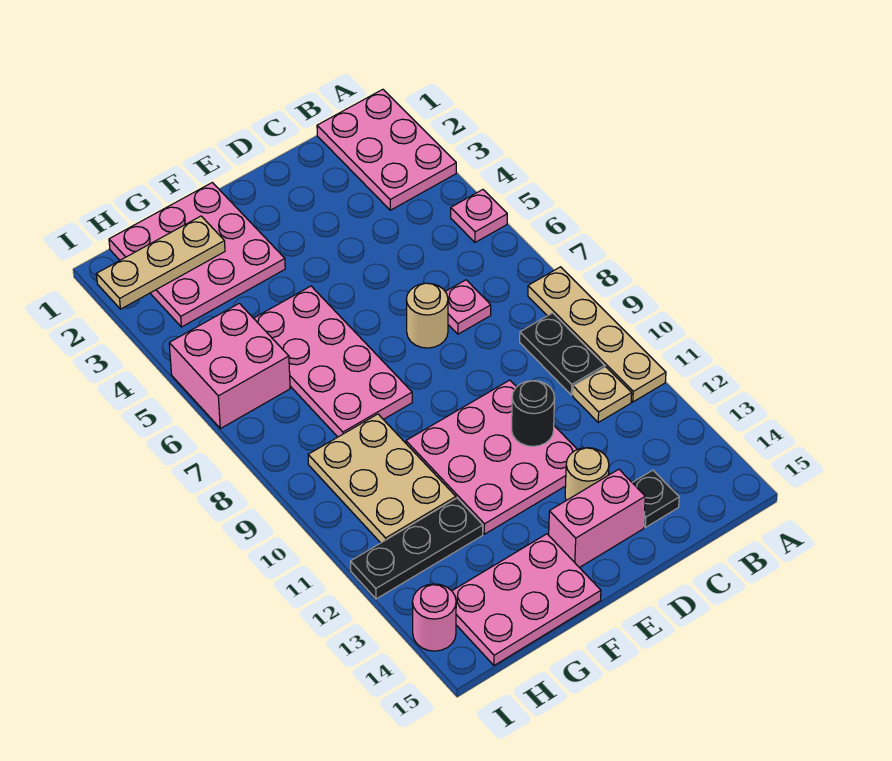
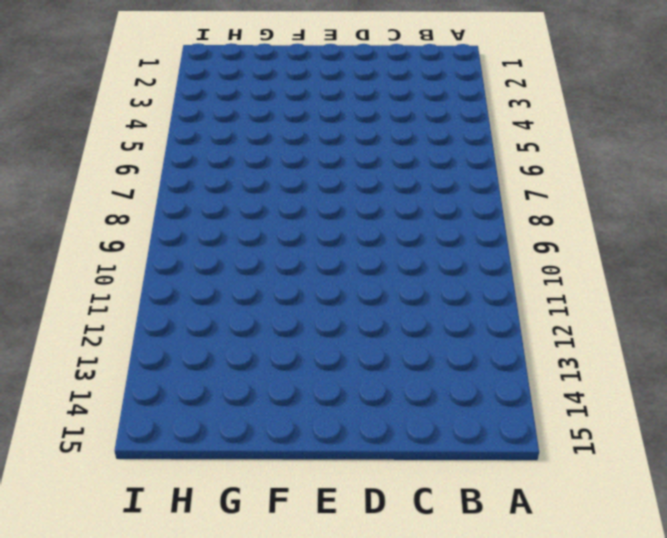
none -> pink 2x3 plate [317,89,456,210]
none -> pink 1x1 plate [451,190,507,242]
none -> tan 1x4 plate [528,267,666,402]

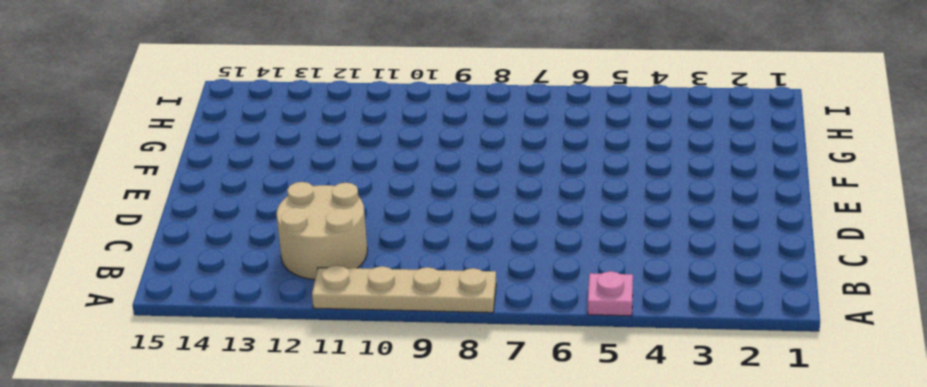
tan 2x2 round brick [276,182,367,280] -> tan 1x1 plate [573,367,632,422]
none -> pink 2x3 plate [317,89,456,210]
none -> black 1x2 plate [520,313,605,395]
none -> pink 1x1 plate [445,280,491,334]

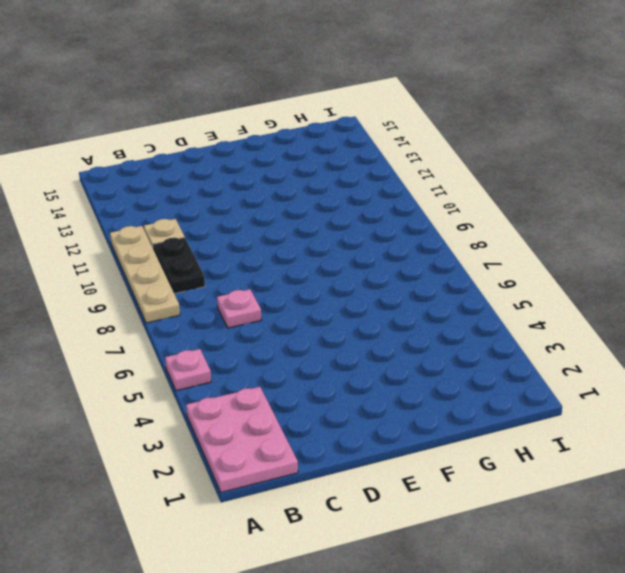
none -> black 1x1 plate [632,470,679,527]
none -> tan 1x1 round brick [406,283,448,348]
none -> pink 3x3 plate [406,380,577,534]

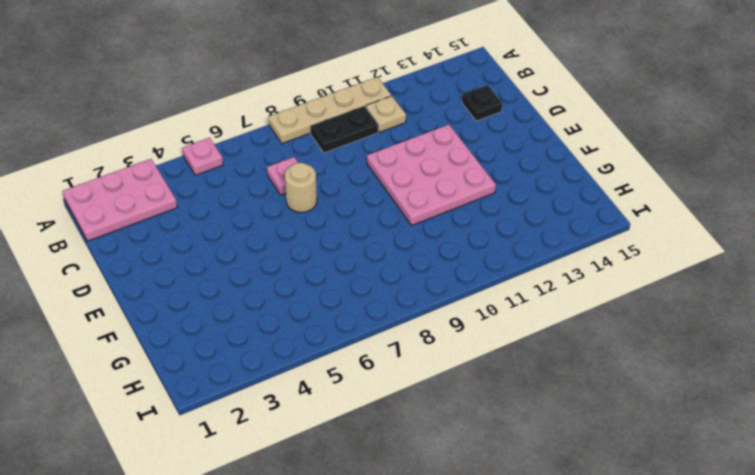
none -> tan 1x1 round brick [565,448,609,500]
none -> pink 1x2 brick [549,469,645,568]
none -> pink 3x3 plate [109,183,285,327]

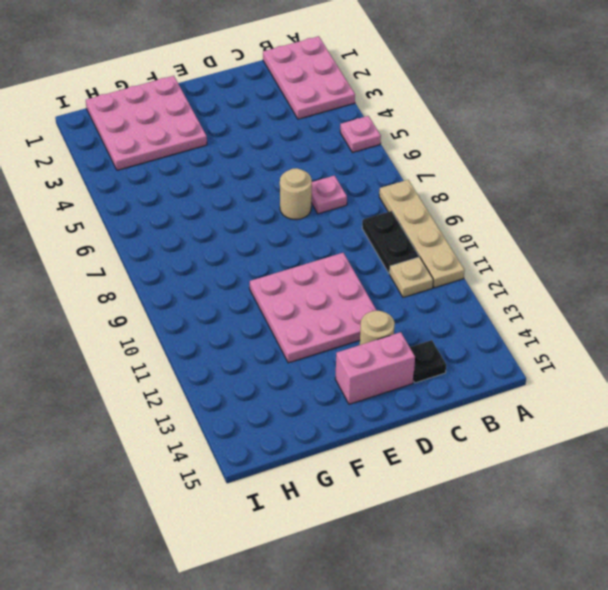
none -> pink 2x4 plate [254,286,412,437]
none -> pink 2x3 plate [452,534,601,665]
none -> tan 2x3 plate [308,414,456,543]

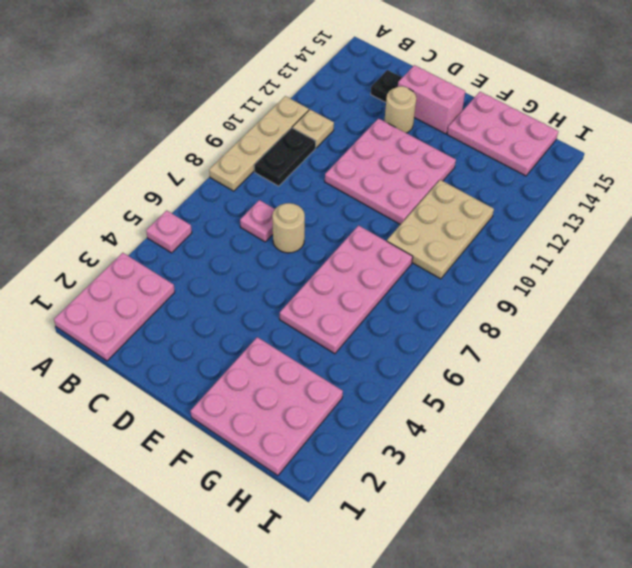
none -> black 1x3 plate [350,498,483,599]
none -> pink 2x2 brick [169,303,290,429]
none -> pink 1x1 round brick [412,584,456,651]

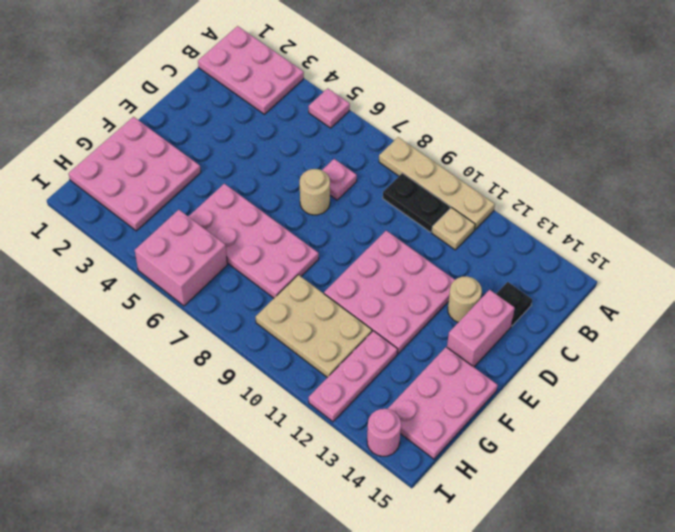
pink 1x3 plate [309,331,398,422] -> black 1x3 plate [350,498,483,599]
none -> black 1x1 round brick [512,381,555,446]
none -> tan 1x3 plate [97,216,225,309]

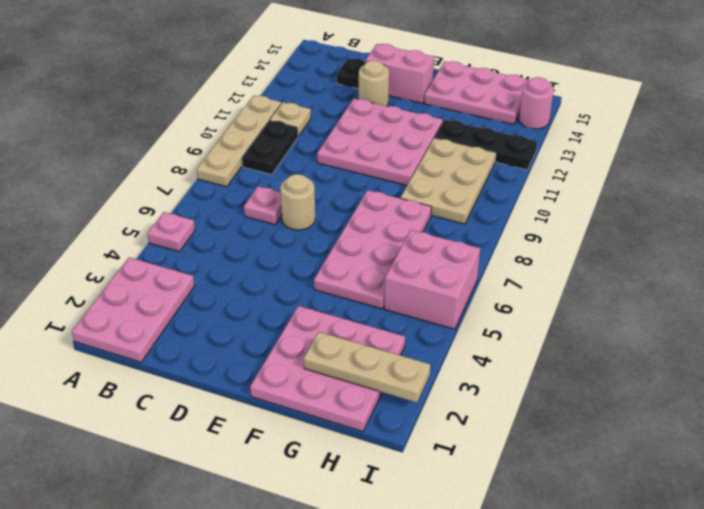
none -> black 1x1 round brick [512,381,555,446]

